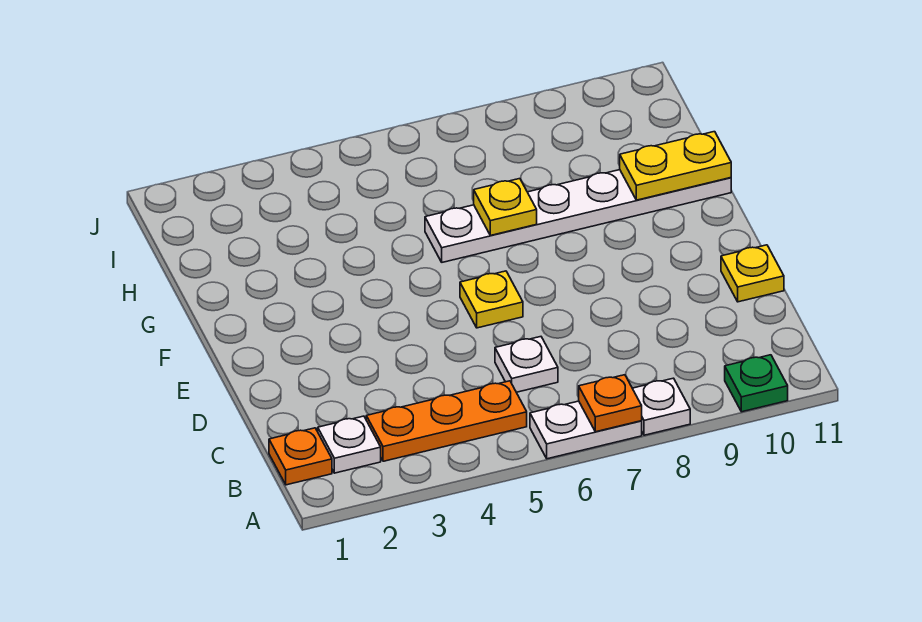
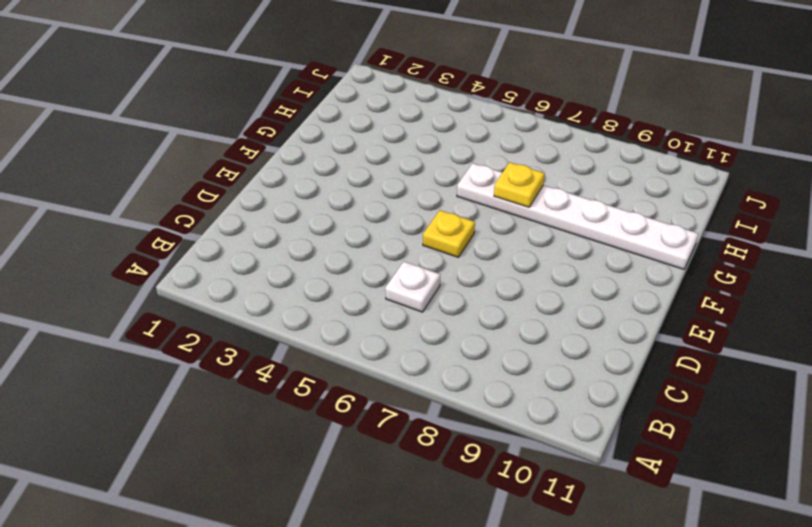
none -> white 1x2 plate [530,401,642,459]
none -> white 1x1 plate [632,378,690,435]
none -> green 1x1 plate [725,355,788,412]

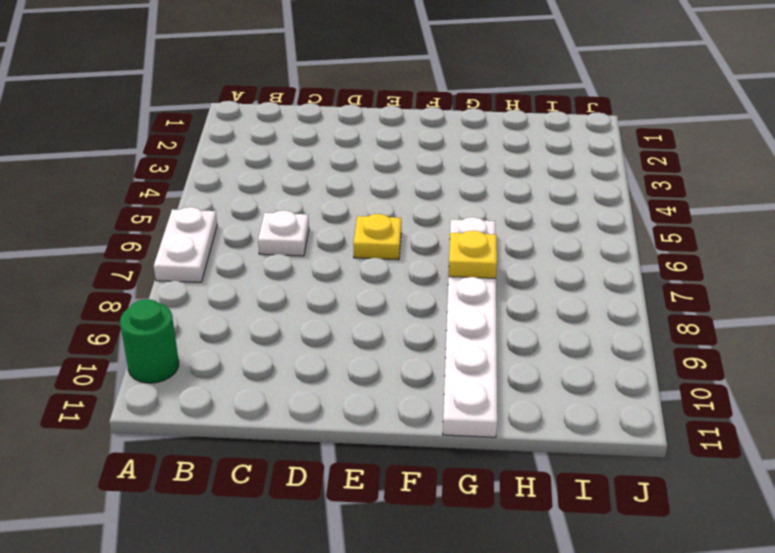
green 1x1 round brick [120,299,179,383] -> green 1x1 plate [725,355,788,412]
none -> white 1x1 plate [632,378,690,435]
none -> orange 1x1 plate [269,428,332,485]
none -> white 1x1 plate [318,416,381,473]

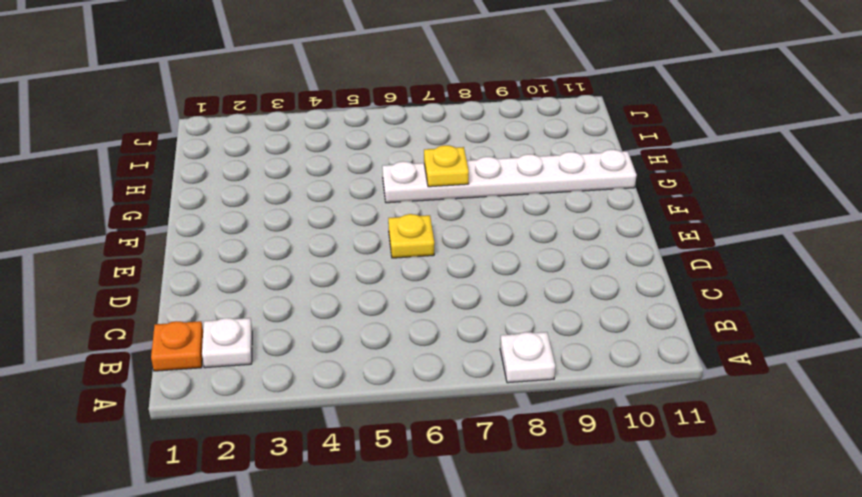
none -> white 1x2 plate [530,401,642,459]
none -> green 1x1 plate [725,355,788,412]
none -> orange 1x3 plate [366,381,527,461]

